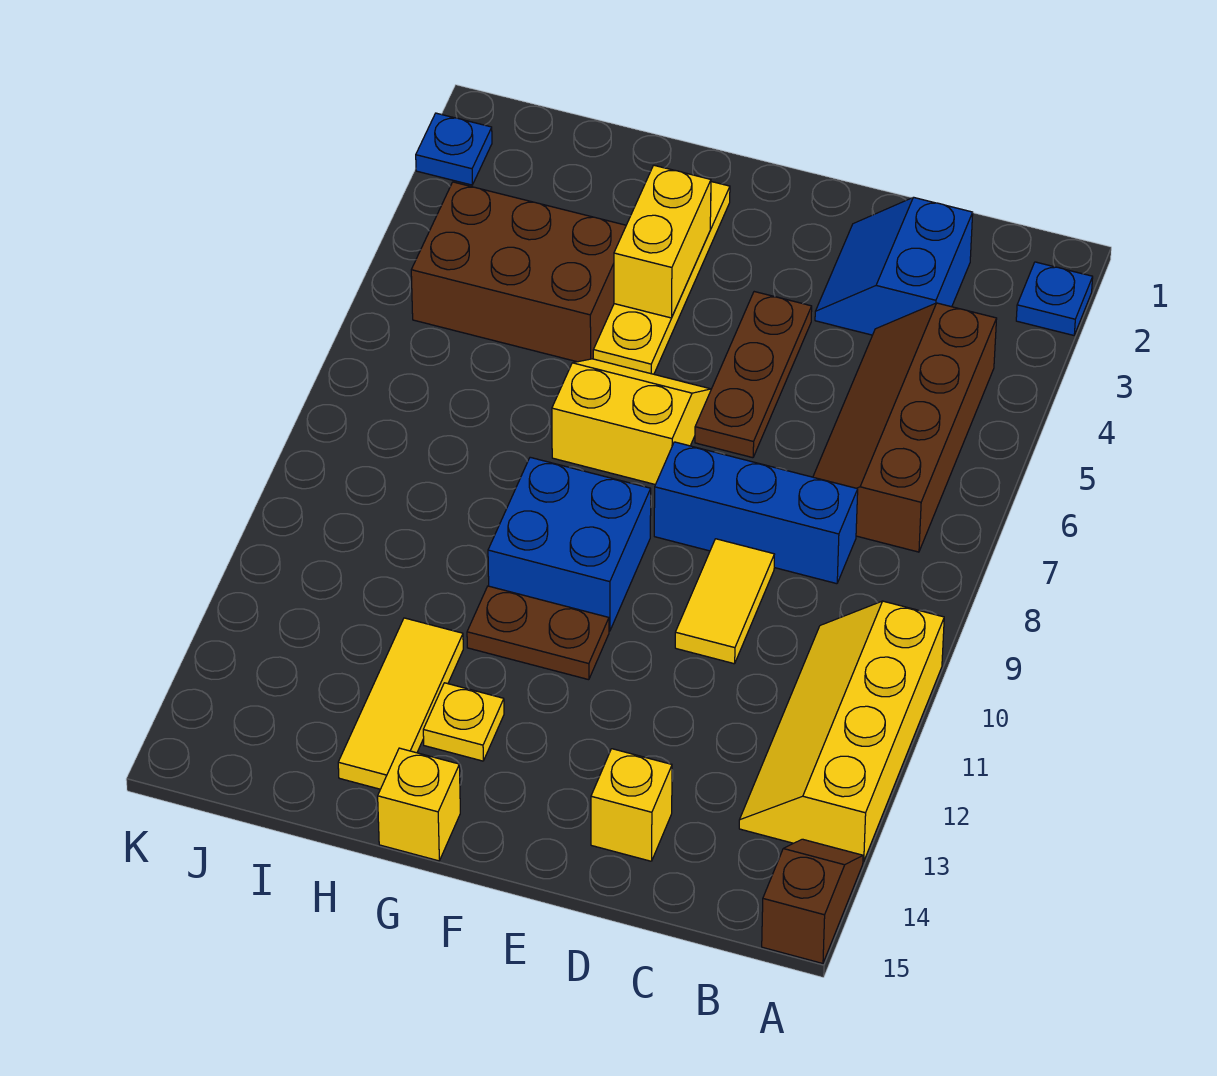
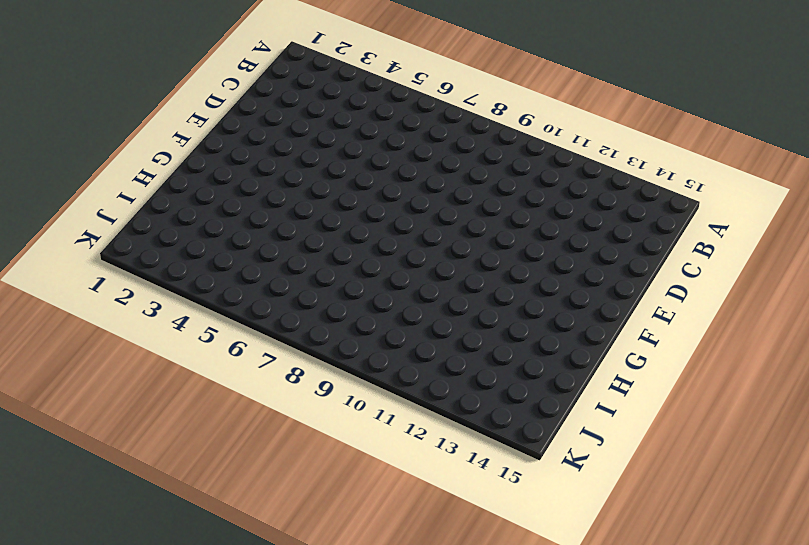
none -> blue 1x1 plate [1016,262,1093,335]
none -> yellow 2x4 slope [739,601,944,862]
none -> brown 1x2 slope [762,839,863,964]

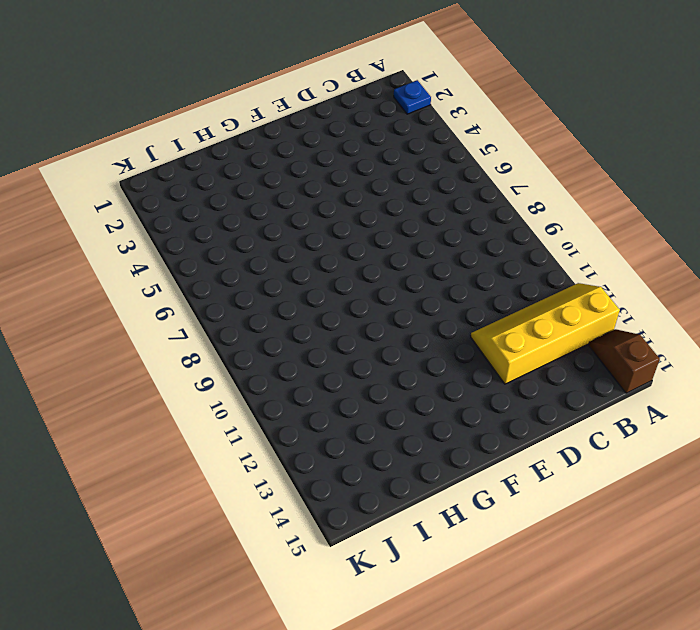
yellow 2x4 slope [471,283,620,384] -> yellow 2x4 slope turned to [739,601,944,862]
none -> brown 2x4 slope [813,303,997,552]
none -> blue 2x2 slope [815,197,973,335]
none -> blue 1x3 brick [654,442,858,584]

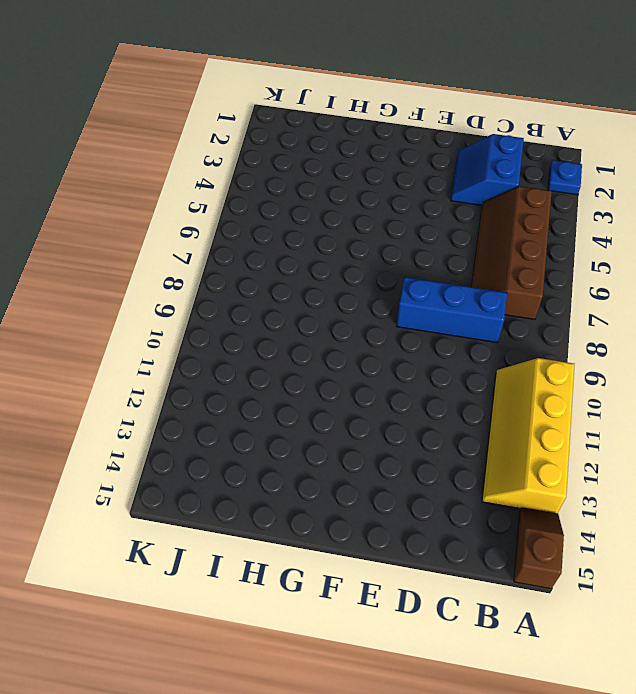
none -> yellow 1x2 tile [675,539,774,664]
none -> yellow 1x1 brick [591,749,672,861]
none -> brown 1x3 plate [695,292,812,458]

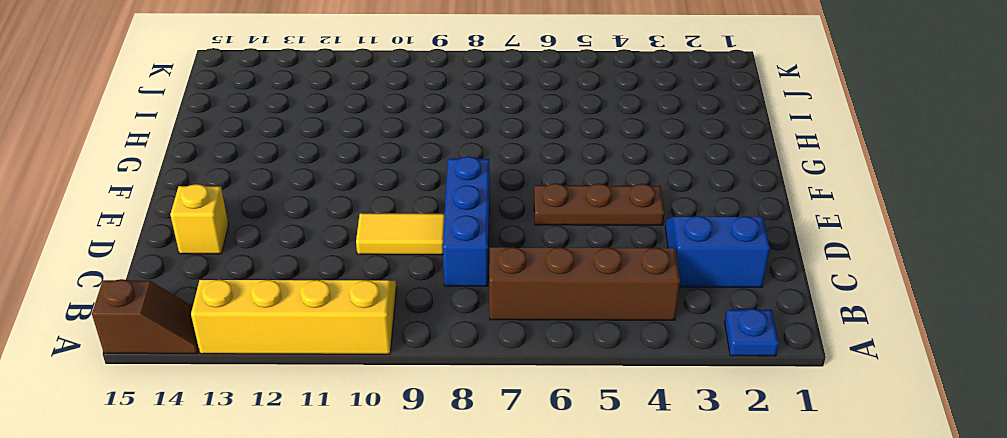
none -> yellow 2x2 slope [552,359,711,485]
none -> blue 2x2 brick [488,457,651,631]
none -> brown 1x2 plate [467,586,609,680]

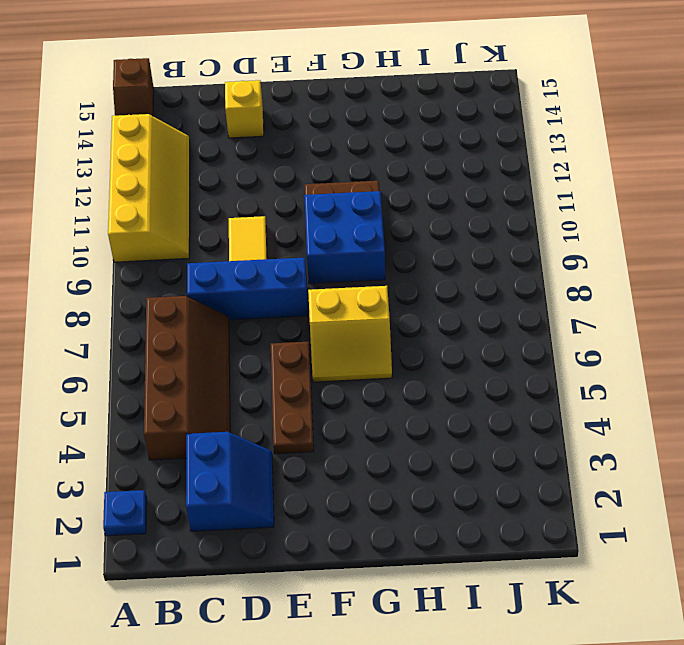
none -> yellow 1x4 plate [593,182,730,374]
none -> yellow 1x1 plate [423,683,504,761]
none -> yellow 1x1 brick [378,748,460,861]

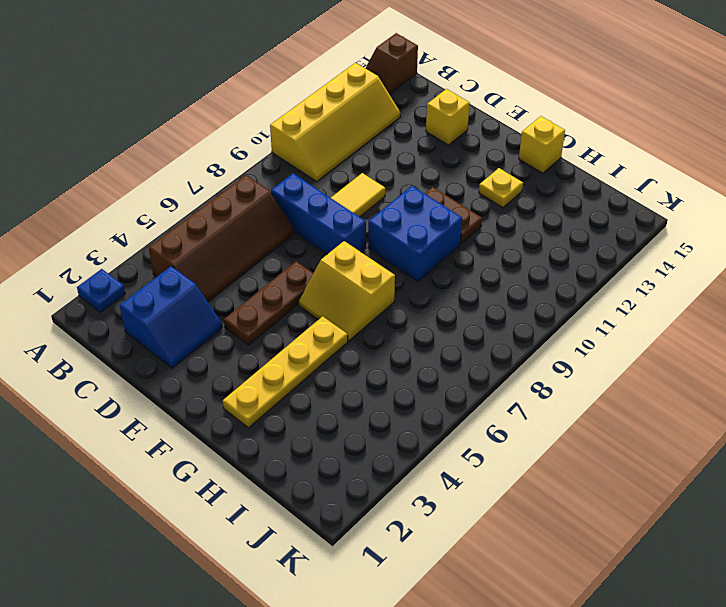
none -> brown 2x3 brick [411,182,626,362]
none -> yellow 1x3 tile [338,618,463,789]
none -> blue 1x1 plate [416,113,492,185]

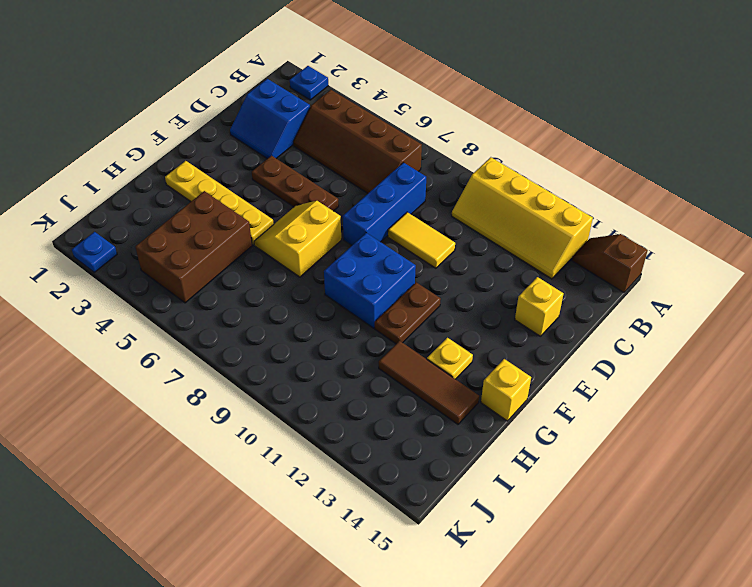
brown 1x3 tile [379,341,479,424] -> yellow 1x3 tile [338,618,463,789]
none -> yellow 1x2 brick [614,165,711,318]

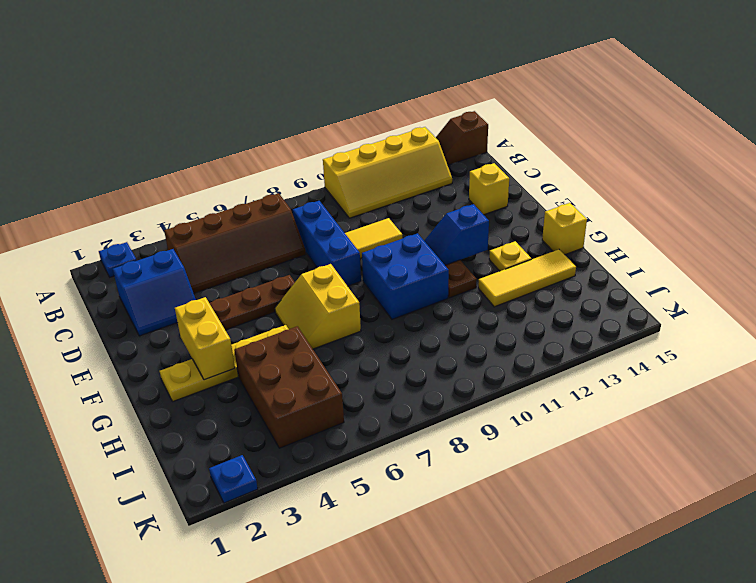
yellow 1x2 brick [175,297,235,380] -> yellow 1x2 brick turned to [614,165,711,318]
blue 1x2 slope [424,204,489,265] -> none

